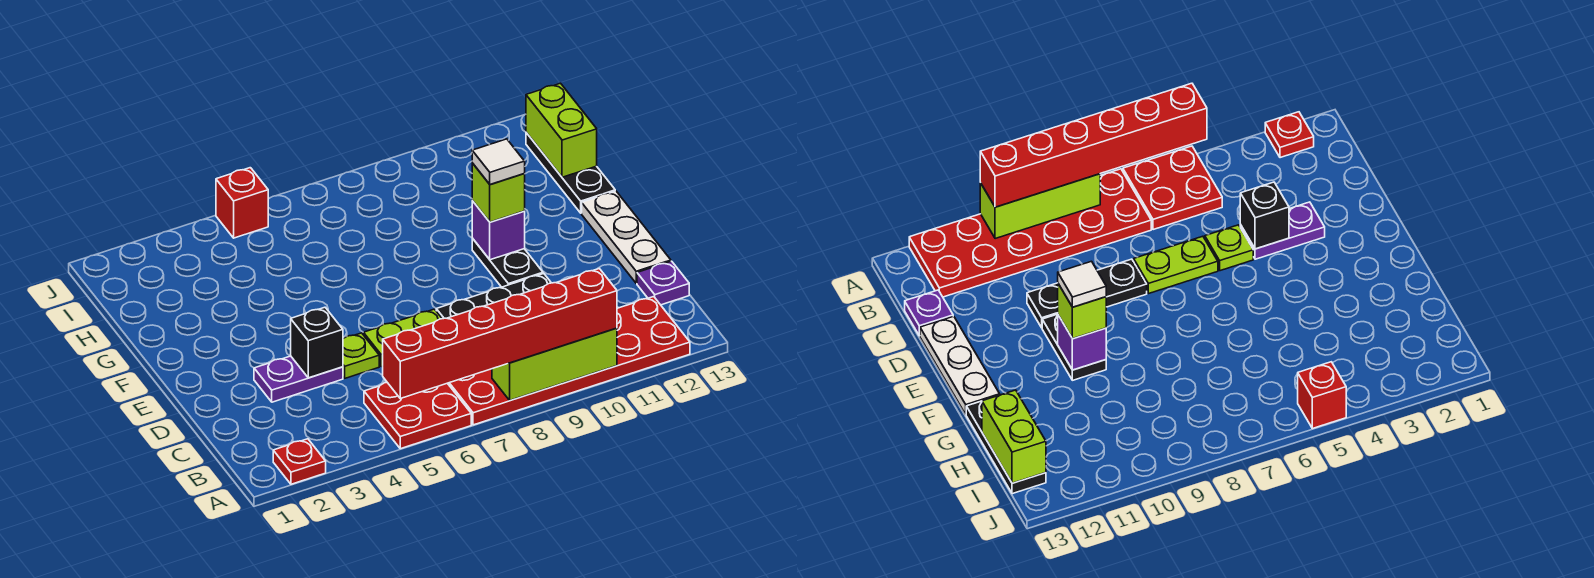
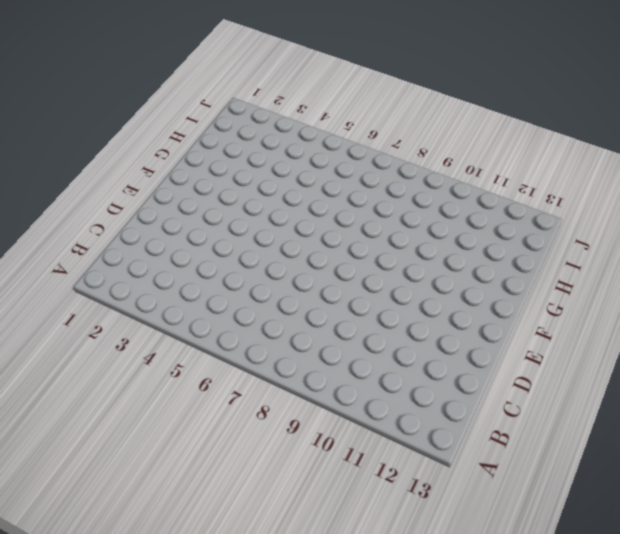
none -> red 1x1 plate [273,439,326,484]
none -> red 2x2 plate [364,383,471,449]
none -> red 2x6 plate [448,297,690,425]

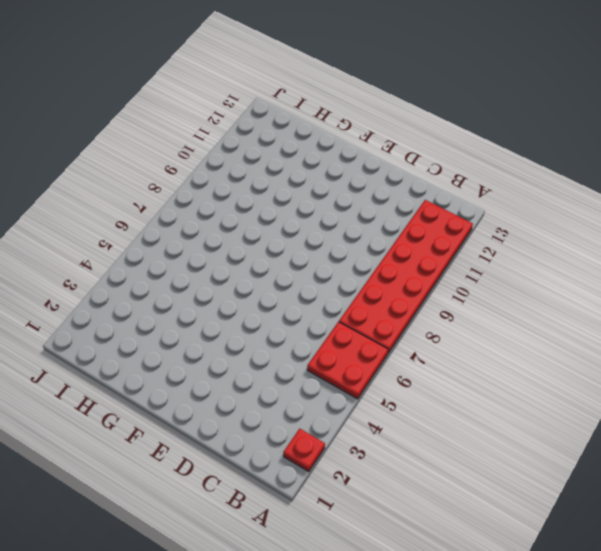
none -> purple 1x1 plate [637,261,689,305]
none -> purple 1x2 plate [254,356,343,402]
none -> lime 1x1 plate [343,333,379,378]

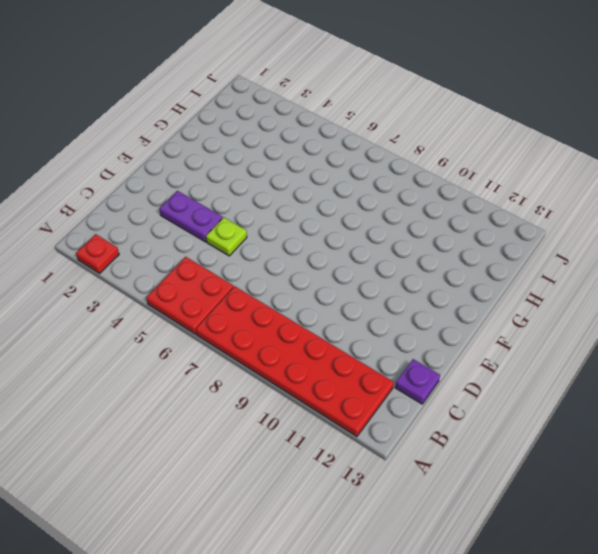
none -> lime 1x2 plate [363,309,442,367]
none -> black 1x3 plate [436,274,551,319]
none -> white 1x3 plate [582,191,671,283]

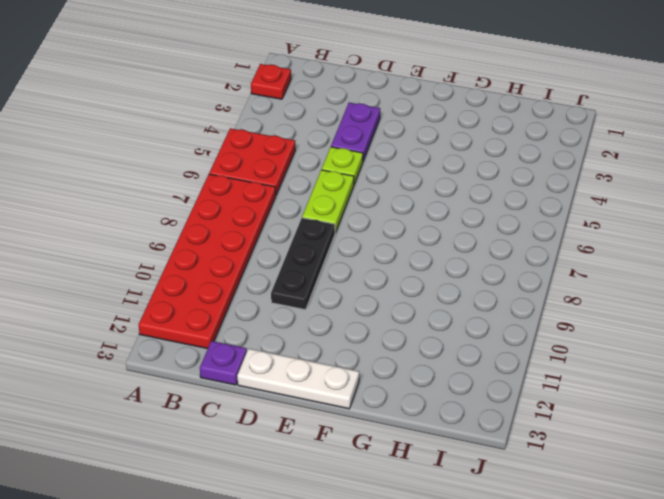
none -> black 1x2 plate [472,238,543,287]
none -> black 1x3 plate [526,133,615,213]
none -> red 1x1 brick [216,168,268,238]

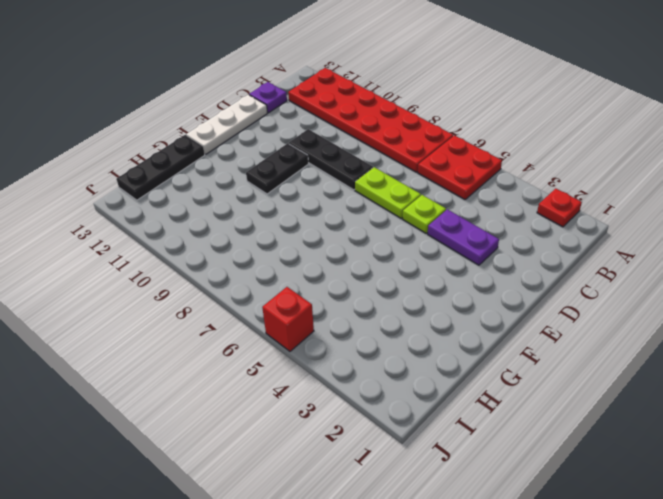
none -> lime 1x3 brick [492,328,617,400]
none -> black 1x1 brick [291,307,343,378]
none -> purple 1x1 brick [472,201,525,260]

